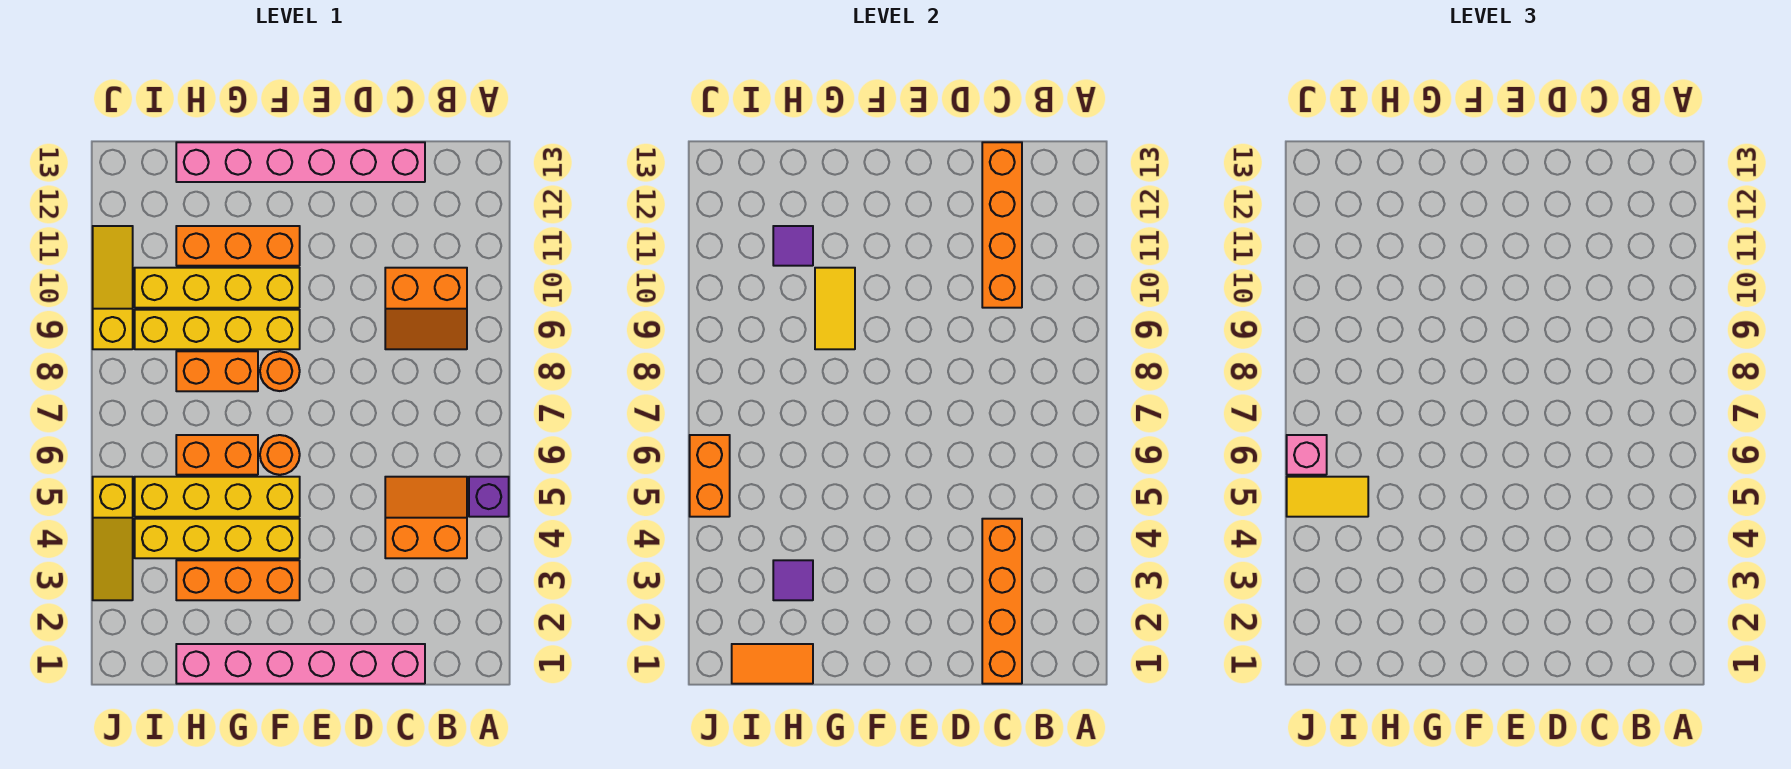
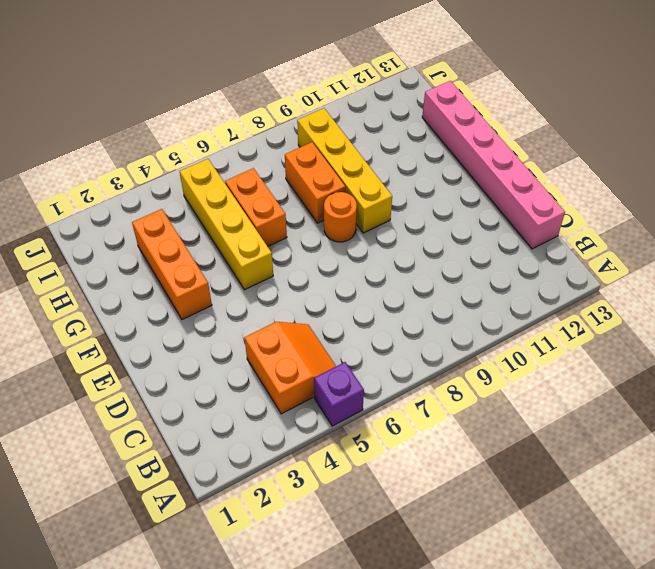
none -> orange 2x2 slope [385,268,467,349]
none -> pink 1x6 brick [176,644,425,684]
none -> yellow 1x4 brick [135,519,300,558]

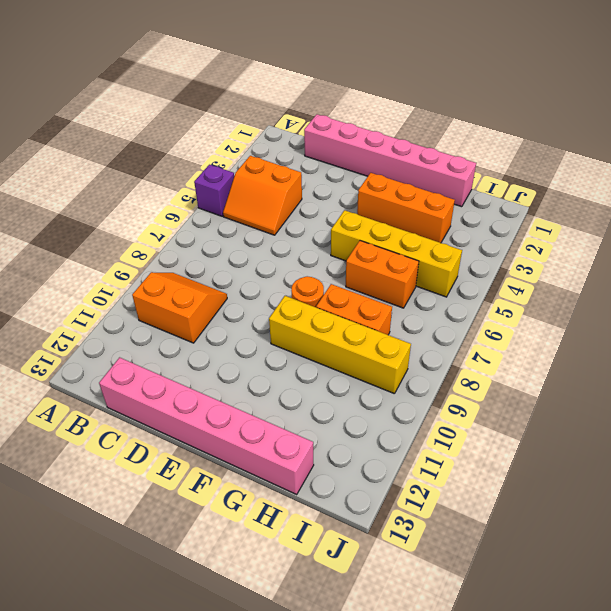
none -> yellow 1x4 brick [135,519,300,558]
none -> orange 1x1 round brick [260,435,300,475]
none -> yellow 1x4 brick [135,268,300,308]

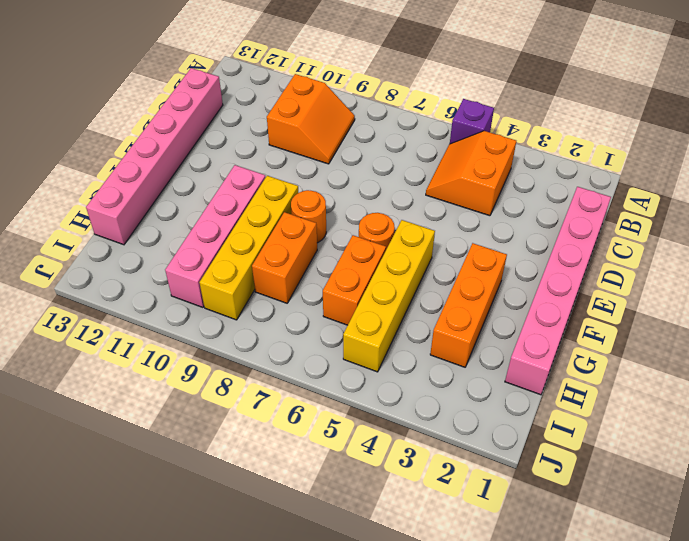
pink 1x4 brick [165,165,266,307] -> yellow 1x4 brick [135,268,300,308]
none -> yellow 1x4 brick [135,519,300,558]
none -> orange 1x3 brick [176,226,300,266]
none -> yellow 1x3 slope [93,477,133,600]

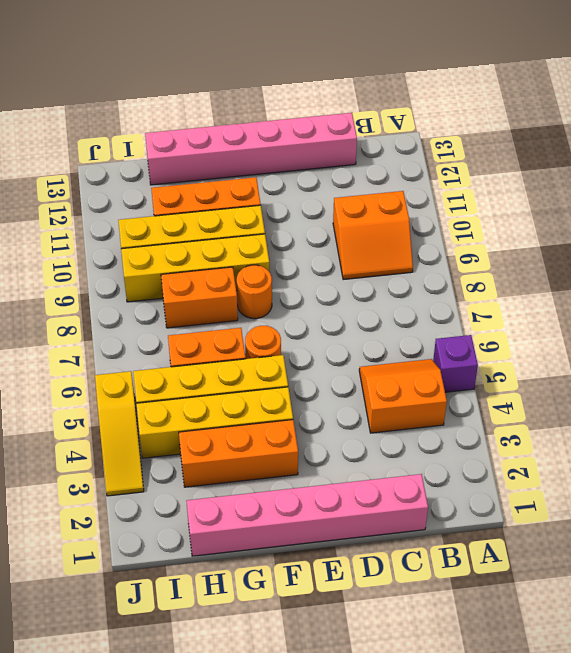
none -> yellow 1x3 slope [93,226,133,349]
none -> orange 1x4 brick [982,519,1022,684]
none -> orange 1x4 brick [982,142,1022,308]

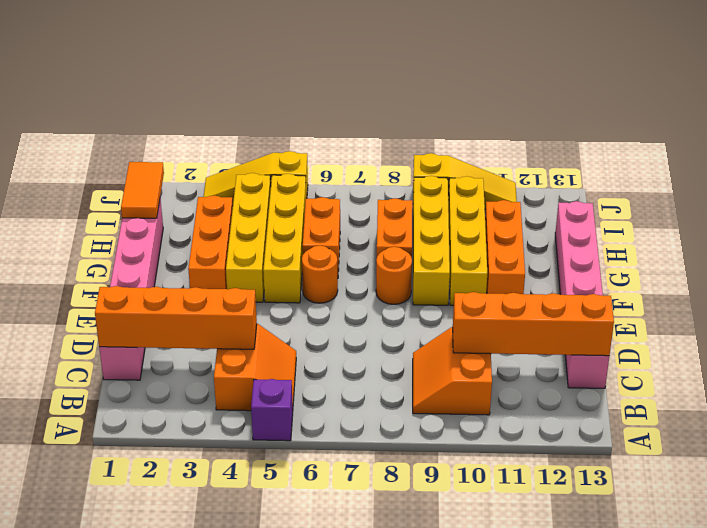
none -> yellow 1x2 tile [815,268,855,349]
none -> purple 1x1 tile [773,560,813,600]
none -> purple 1x1 tile [773,226,813,266]

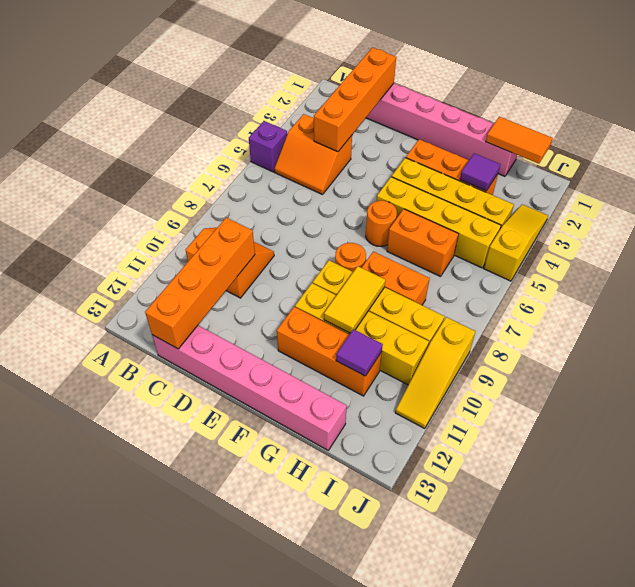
none -> orange 1x2 brick [690,435,730,517]
none -> yellow 1x2 tile [1287,477,1368,517]
none -> pink 1x1 brick [1287,435,1327,475]

